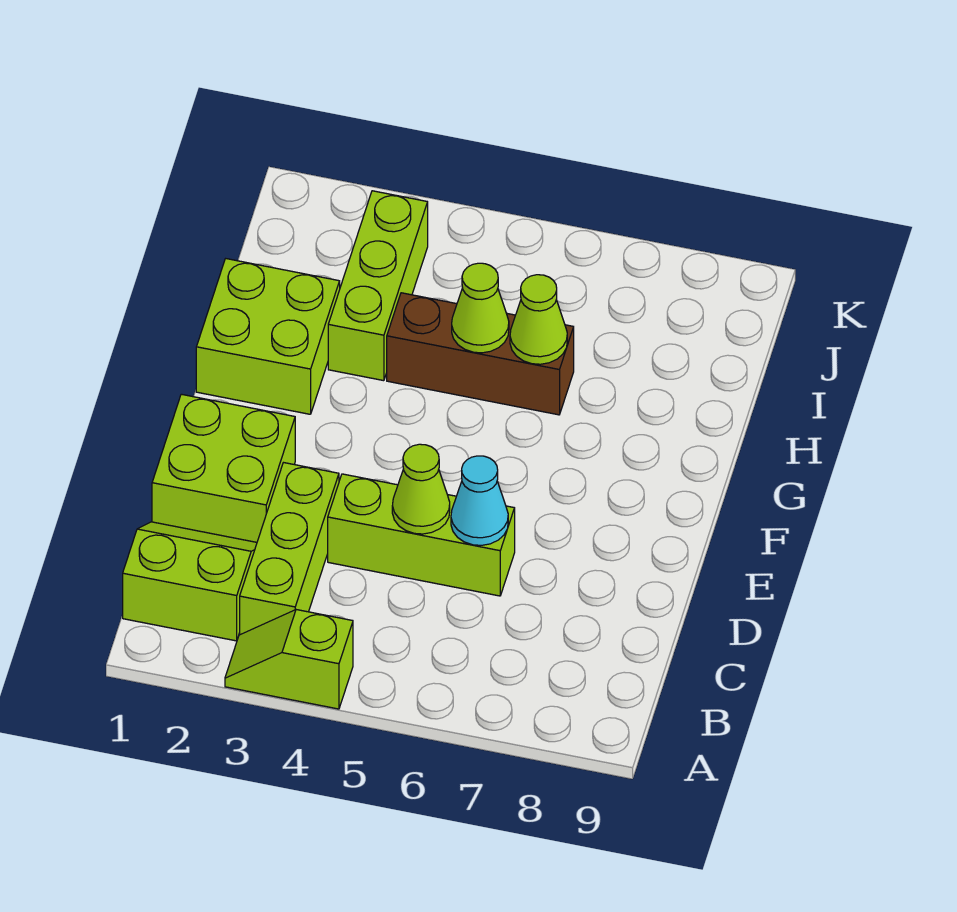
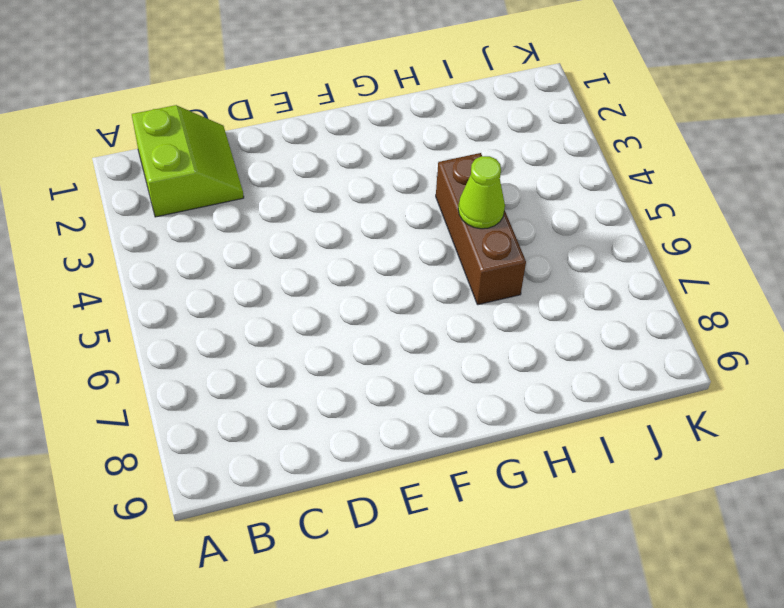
none -> lime 1x2 slope [225,610,353,709]
none -> lime 1x3 brick [240,463,339,635]
none -> lime 2x2 brick [152,394,295,542]

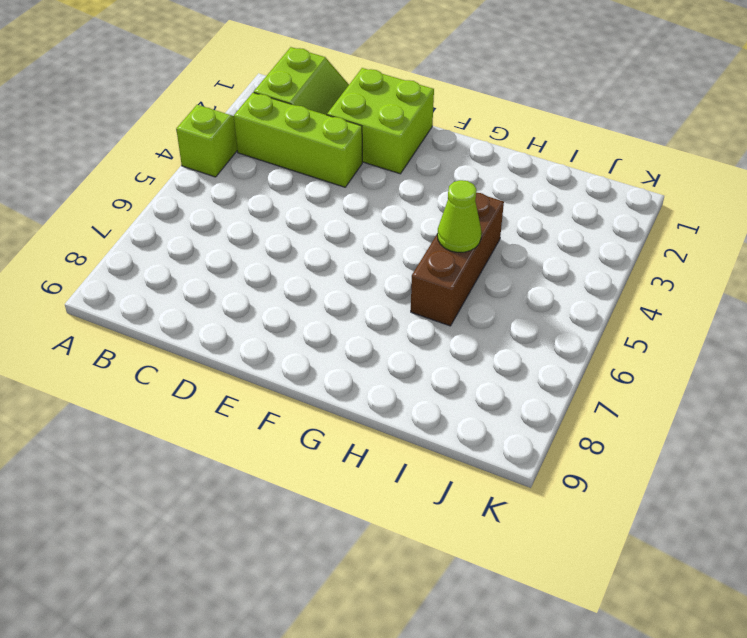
none -> lime 1x3 brick [328,474,515,596]
none -> lime 2x2 brick [196,259,340,414]
none -> lime 1x3 brick [328,191,428,381]

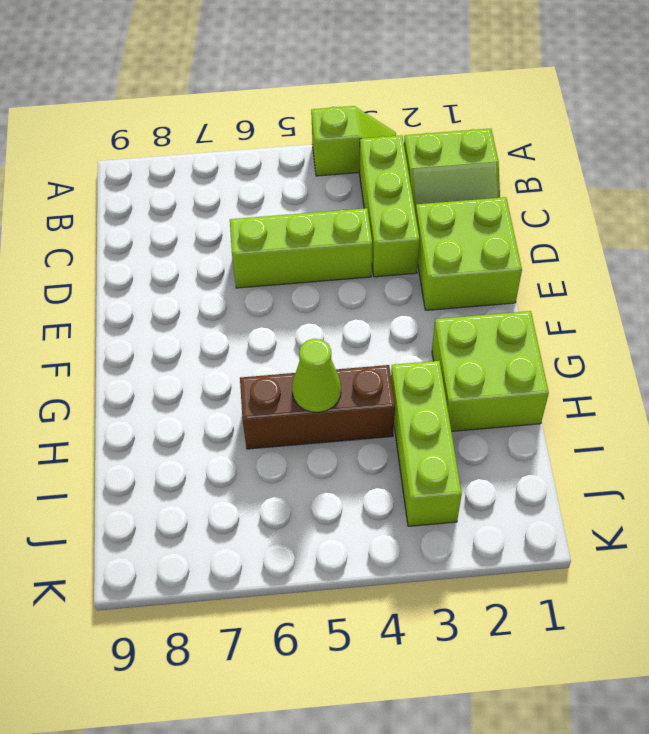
none -> lime 1x1 cone [392,444,450,534]
none -> cyan 1x1 cone [451,456,508,545]
none -> lime 1x1 cone [510,275,567,364]

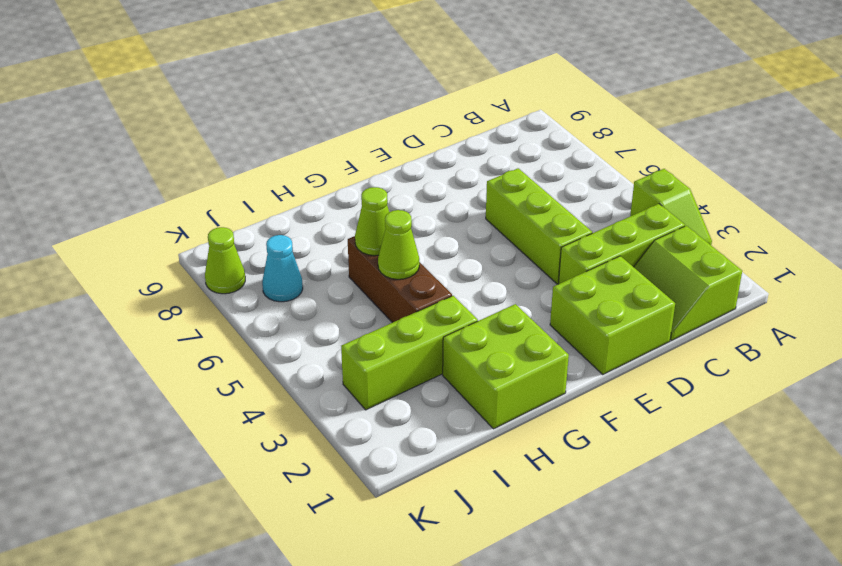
cyan 1x1 cone [262,235,303,302] -> cyan 1x1 cone moved to [451,456,508,545]
lime 1x1 cone [205,227,245,294] -> lime 1x1 cone moved to [392,444,450,534]

